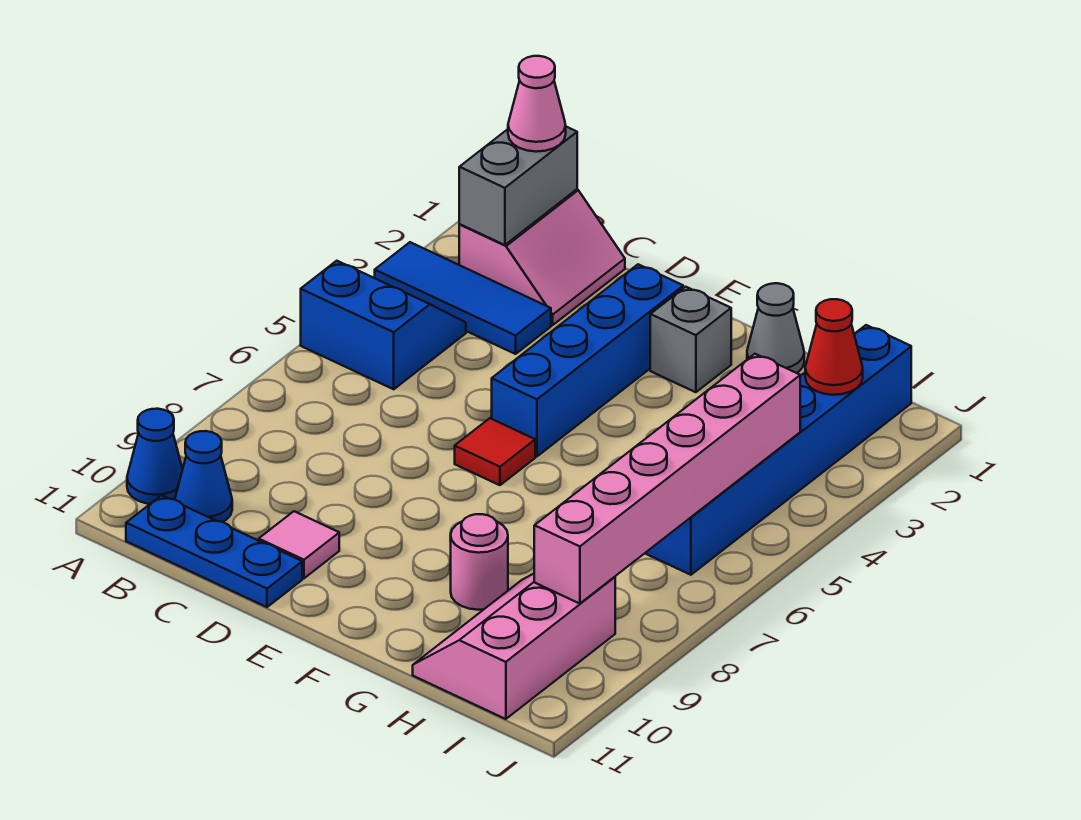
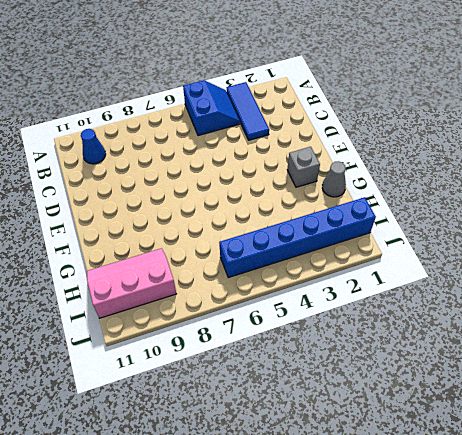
none -> blue 1x1 cone [127,409,183,504]
none -> pink 2x2 slope [459,189,625,325]
none -> blue 1x3 plate [126,495,302,607]

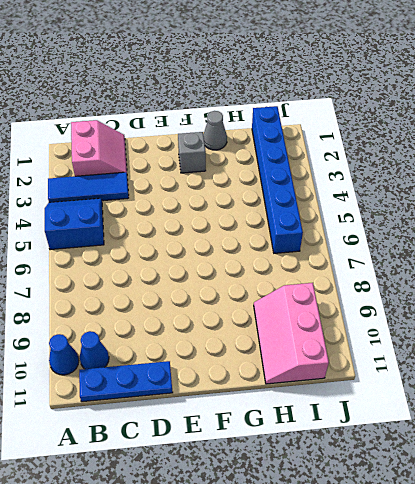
none -> pink 1x1 tile [259,511,339,578]
none -> blue 1x4 brick [492,264,683,456]
none -> red 1x1 tile [455,418,535,485]

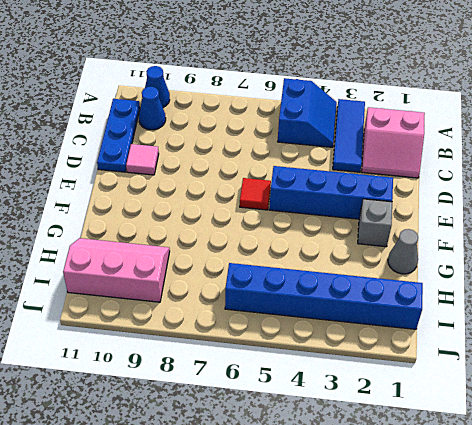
none -> pink 1x1 round brick [451,514,508,610]
none -> grey 1x2 brick [459,127,577,245]
none -> red 1x1 cone [805,299,863,395]

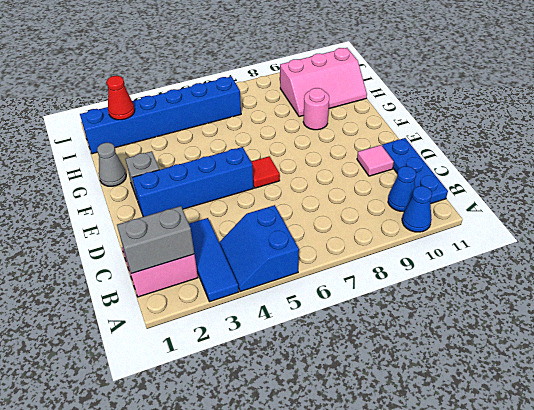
none -> pink 1x6 brick [534,354,800,604]
none -> pink 1x1 cone [508,56,566,152]

